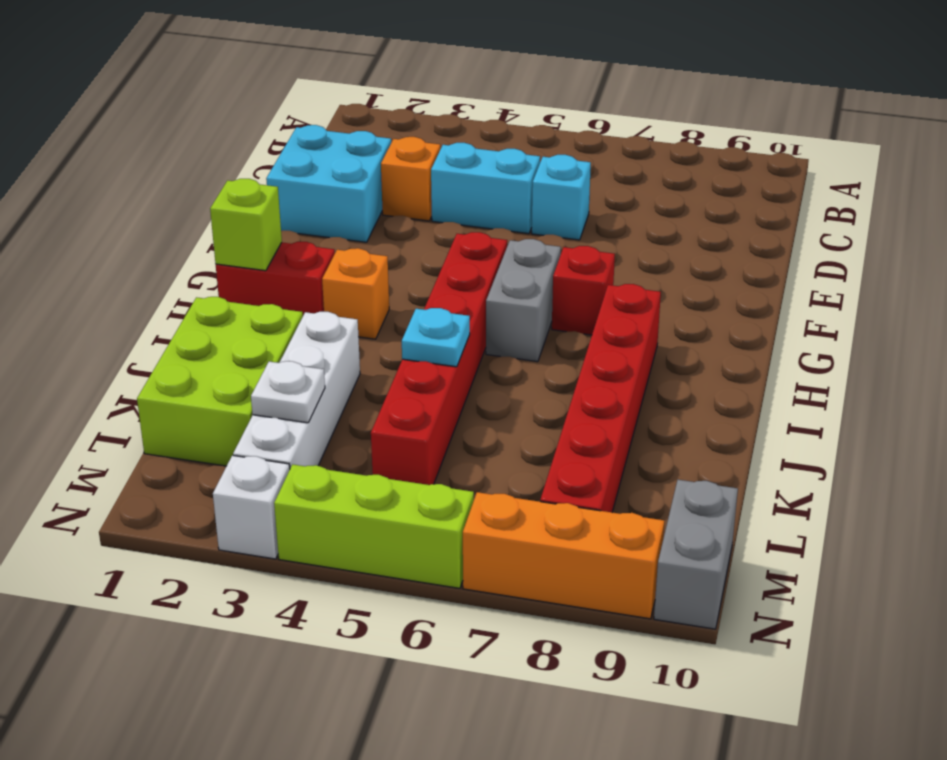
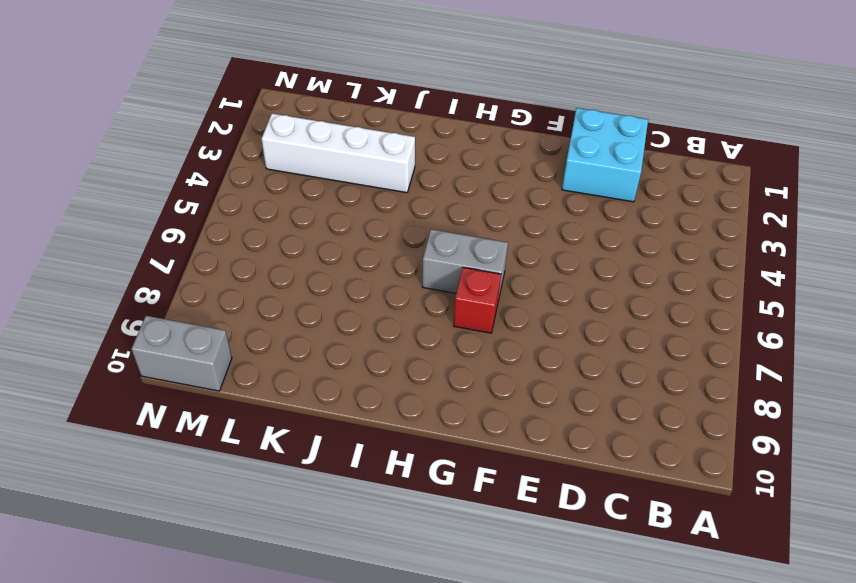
none -> orange 1x1 brick [381,137,440,221]
none -> cyan 1x2 brick [431,143,540,234]
none -> cyan 1x1 brick [532,155,591,240]

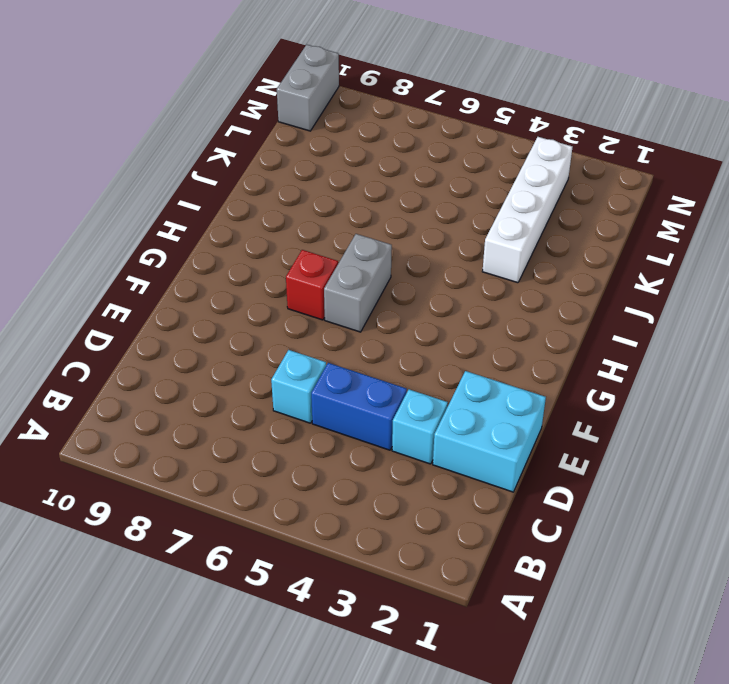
cyan 1x1 brick [392,389,448,464] -> orange 1x1 brick [381,137,440,221]
blue 1x2 brick [311,363,407,450] -> cyan 1x2 brick [431,143,540,234]
none -> red 1x6 brick [371,232,507,485]
none -> red 1x2 brick [216,242,335,315]
none -> orange 1x1 brick [322,248,389,339]

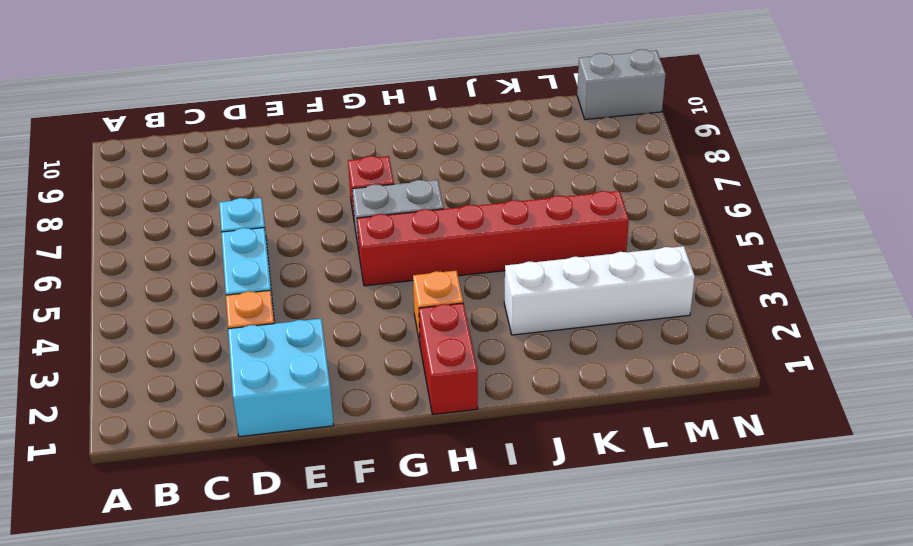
none -> red 1x6 brick [540,284,661,512]
none -> lime 2x3 brick [137,297,303,466]
none -> white 1x1 brick [213,455,290,559]

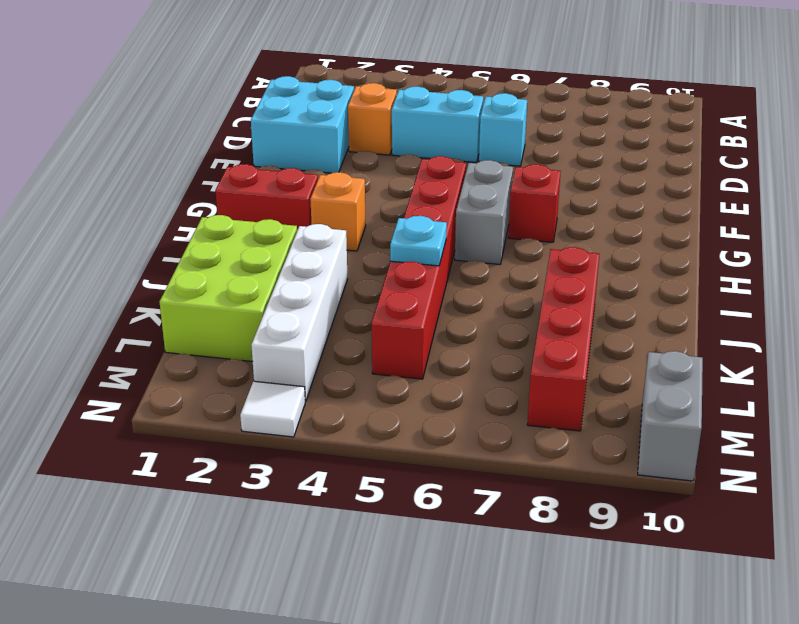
red 1x4 brick [527,247,599,431] -> red 1x6 brick [540,284,661,512]
white 1x1 tile [240,381,305,437] -> white 1x1 brick [213,455,290,559]
none -> lime 1x3 brick [274,464,474,588]
none -> orange 1x3 brick [463,492,664,619]
none -> lime 1x1 brick [210,179,282,271]

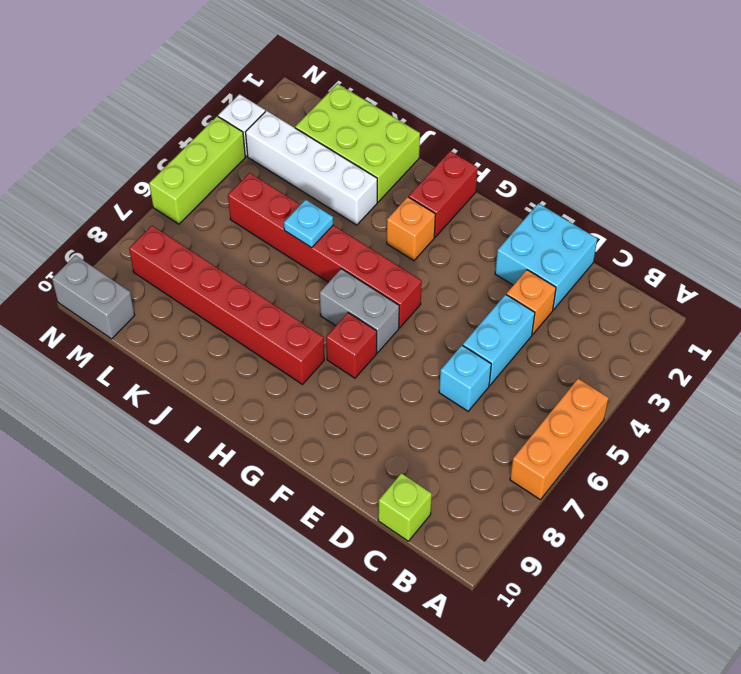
orange 1x3 brick [510,379,608,499] -> orange 1x3 brick moved to [463,492,664,619]
lime 1x1 brick [378,473,432,541] -> lime 1x1 brick moved to [210,179,282,271]
none -> white 1x1 plate [251,361,325,423]

